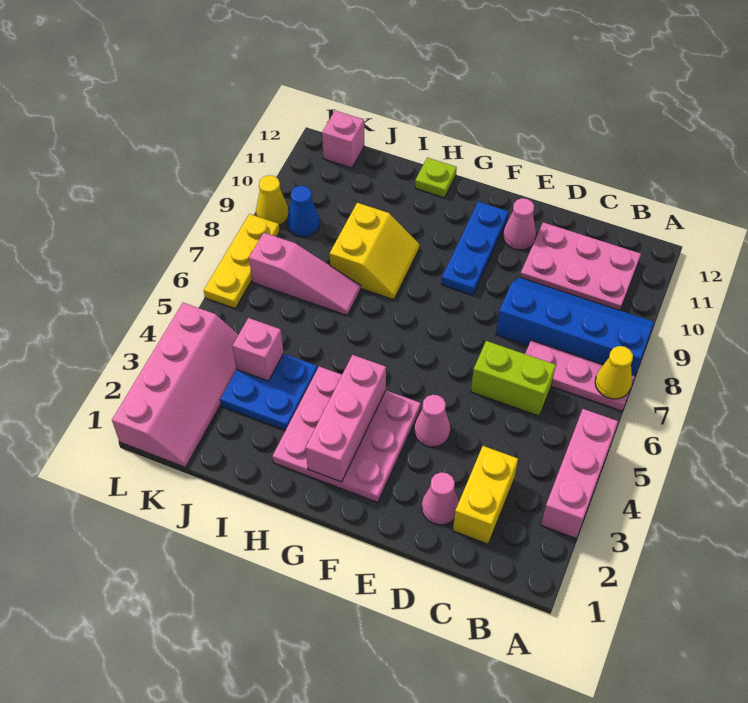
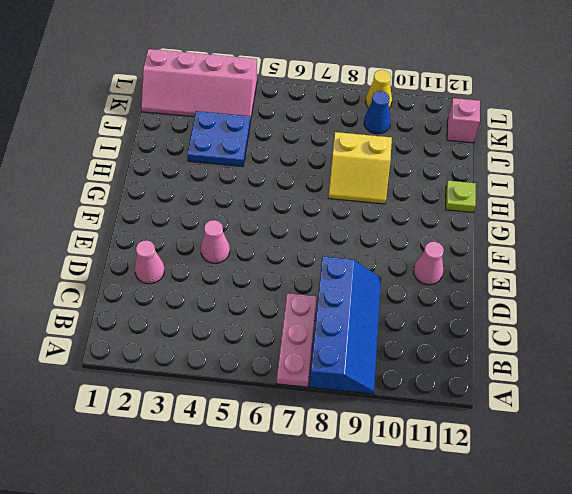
none -> pink 1x3 brick [541,409,618,539]
none -> pink 2x3 plate [520,222,641,310]
none -> yellow 1x2 brick [453,446,518,544]

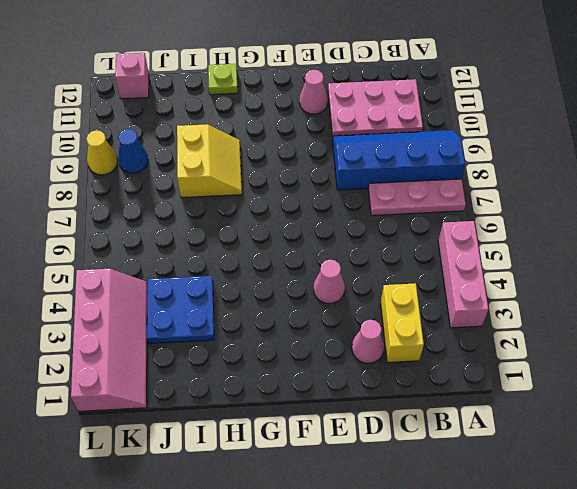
none -> lime 1x2 brick [471,341,556,416]
none -> pink 3x3 plate [272,367,421,502]
none -> blue 1x3 plate [441,202,509,295]

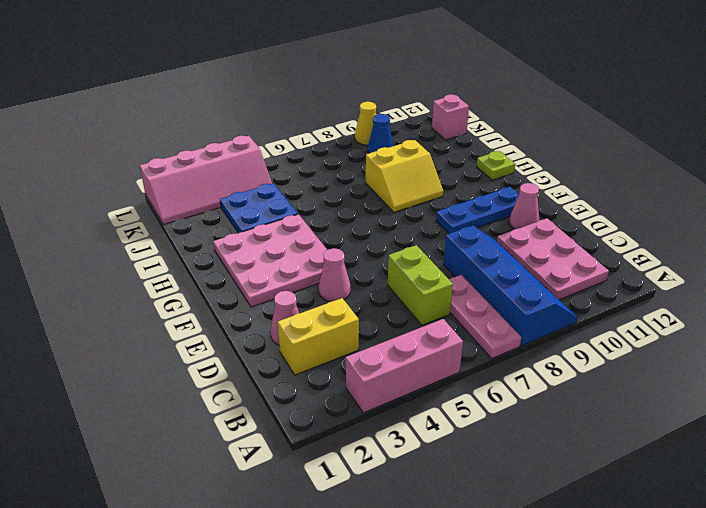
none -> pink 1x3 slope [249,233,361,315]
none -> yellow 1x3 plate [204,214,280,308]
none -> yellow 1x1 cone [595,346,633,399]

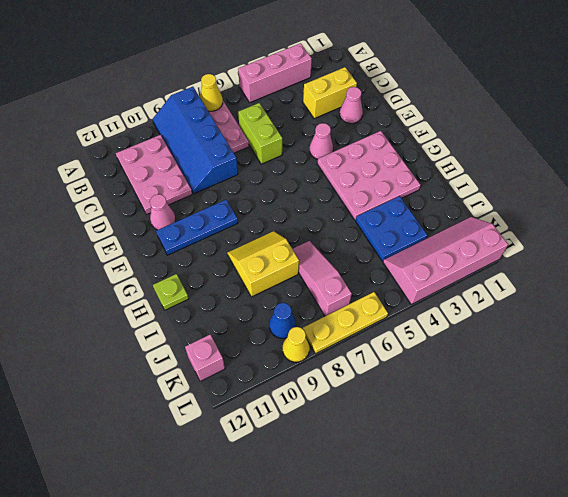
none -> pink 1x3 brick [306,355,386,482]
none -> pink 1x1 brick [233,318,284,381]

